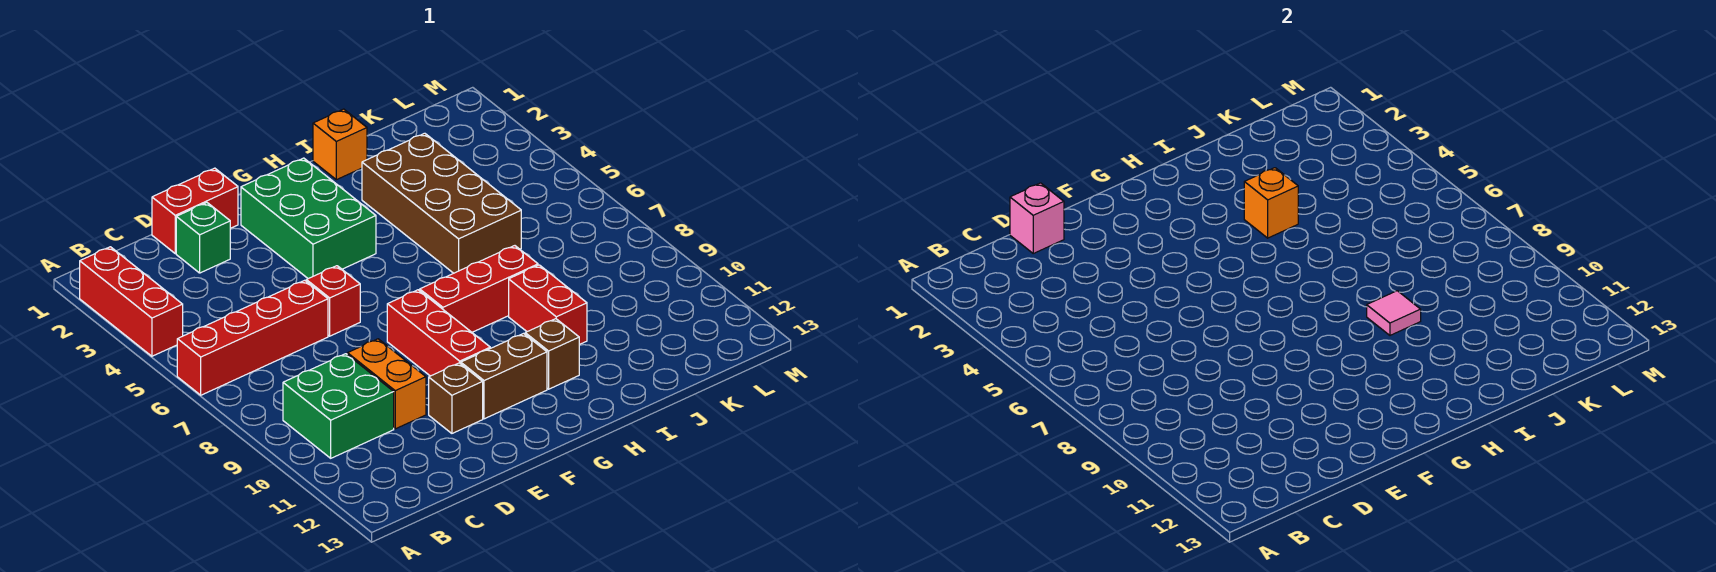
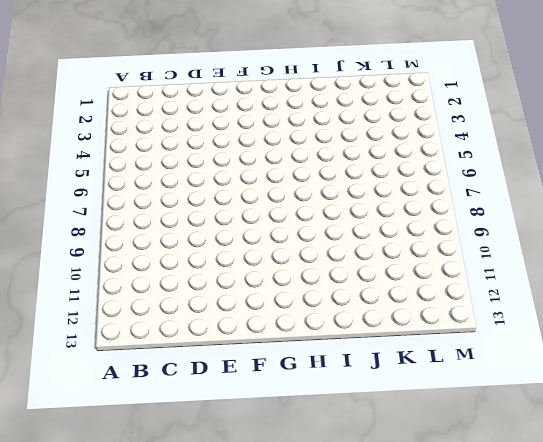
none -> red 1x3 brick [80,247,183,356]
none -> red 1x4 brick [177,280,328,395]
none -> green 2x2 brick [283,354,394,458]

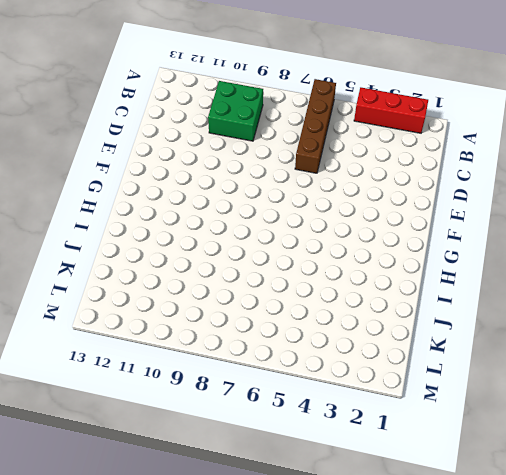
brown 1x4 brick [295,79,336,173] -> red 1x4 brick [177,280,328,395]
none -> red 1x2 brick [152,168,238,253]
none -> green 1x1 brick [176,203,230,273]
none -> orange 1x2 brick [347,339,426,429]

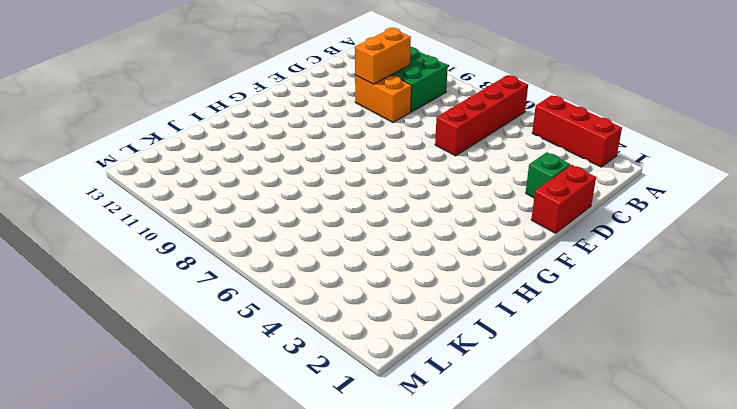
orange 1x2 brick [355,28,411,84] -> none
none -> red 1x1 brick [306,266,360,336]
none -> brown 1x1 brick [429,363,483,433]
none -> green 2x3 brick [241,158,376,279]

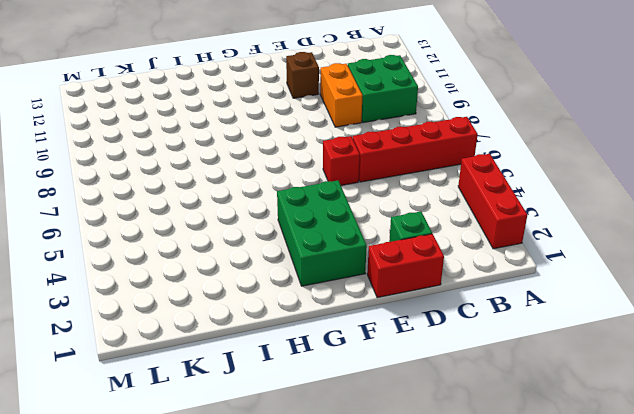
none -> red 1x3 brick [387,290,490,376]
none -> brown 1x2 brick [461,333,547,419]
none -> red 1x3 brick [420,246,538,332]

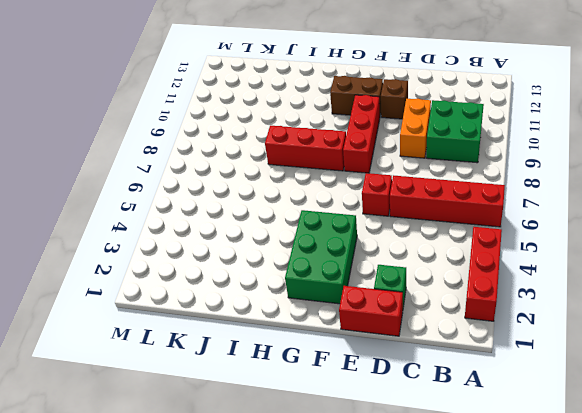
none -> brown 1x1 brick [525,319,579,389]
none -> orange 1x1 brick [313,109,367,180]
none -> brown 2x4 brick [362,133,521,273]

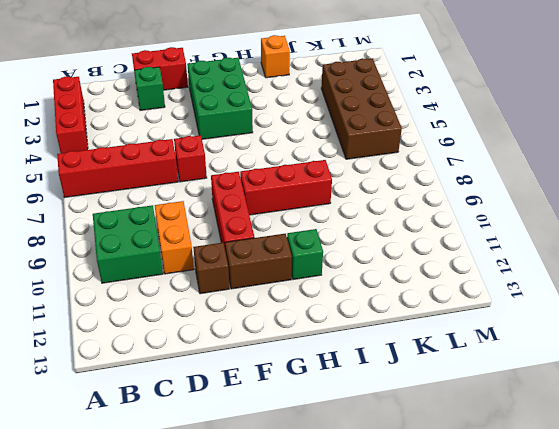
green 1x1 brick [287,229,323,280] -> brown 1x1 brick [525,319,579,389]
brown 2x4 brick [321,58,402,159] -> brown 2x4 brick moved to [362,133,521,273]
none -> red 1x2 brick [509,265,587,345]
none -> pink 1x1 brick [1010,183,1064,253]
none -> orange 1x1 brick [1244,168,1298,238]

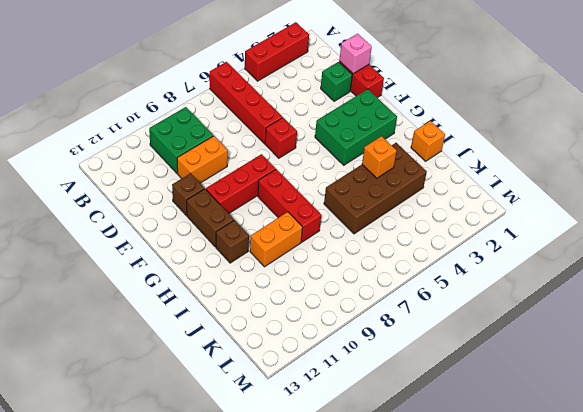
orange 1x2 brick [250,212,303,267] -> red 1x2 brick [509,265,587,345]
none -> pink 1x1 tile [1367,291,1421,335]

